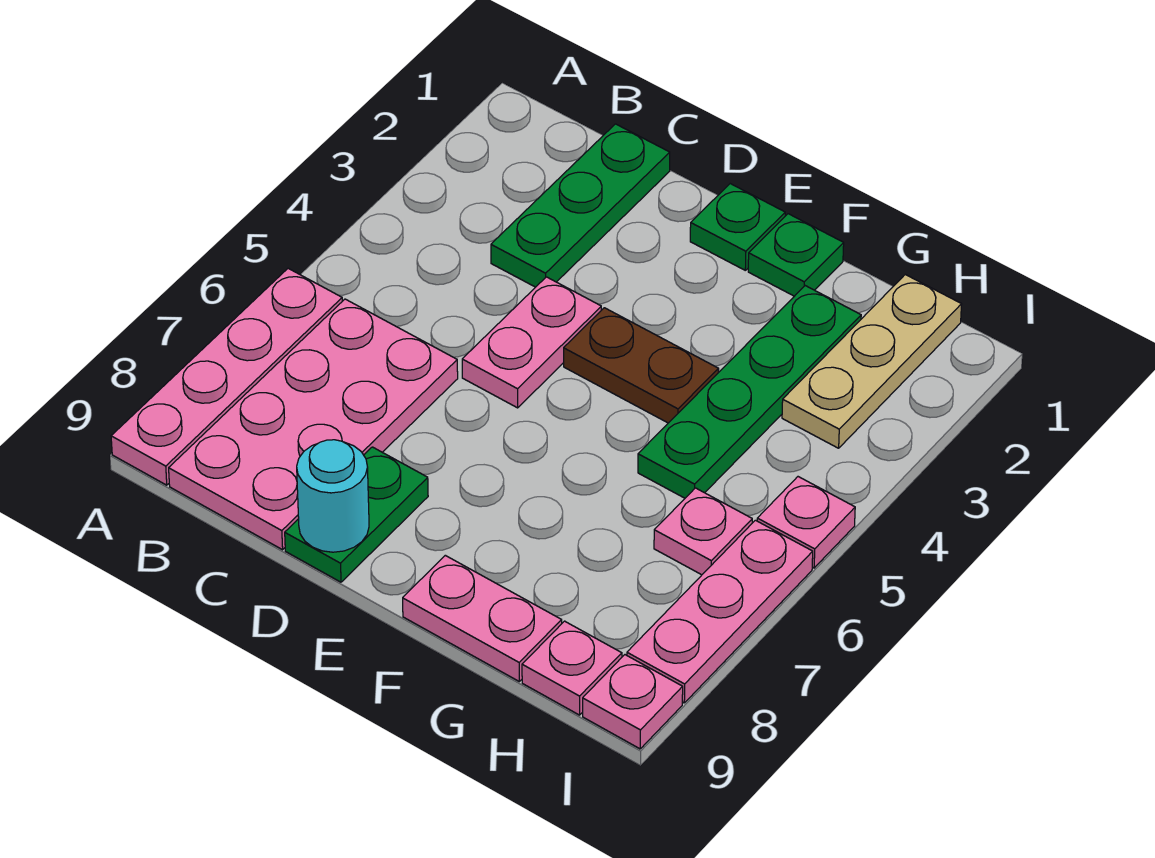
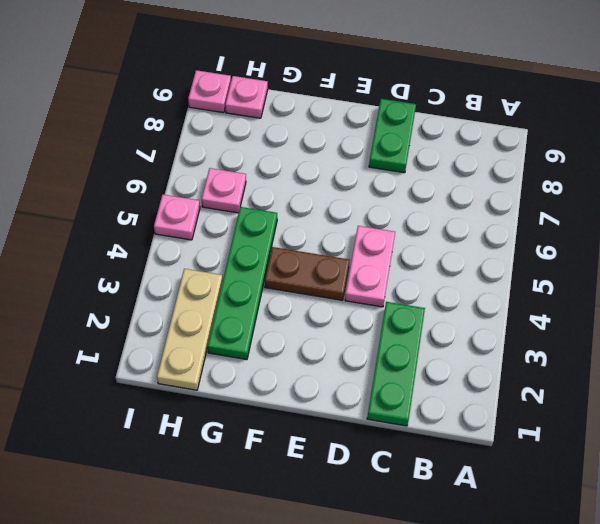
none -> pink 1x4 plate [111,268,342,485]
none -> pink 2x4 plate [169,299,458,550]
none -> green 1x1 plate [690,184,785,270]

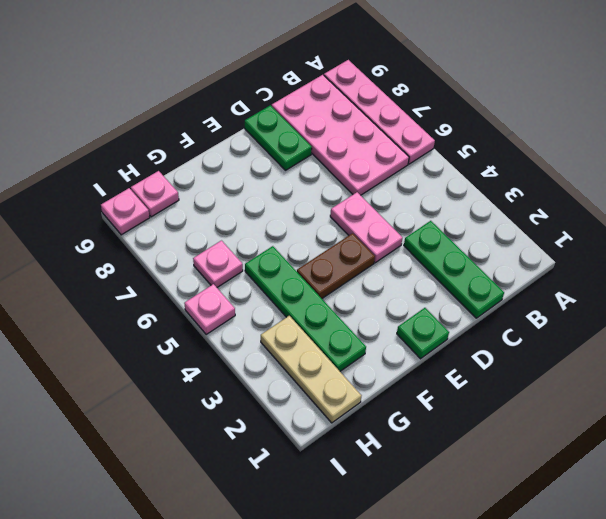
none -> green 1x1 plate [748,214,844,296]
none -> pink 1x2 plate [403,555,562,681]
none -> pink 1x3 plate [627,520,813,703]

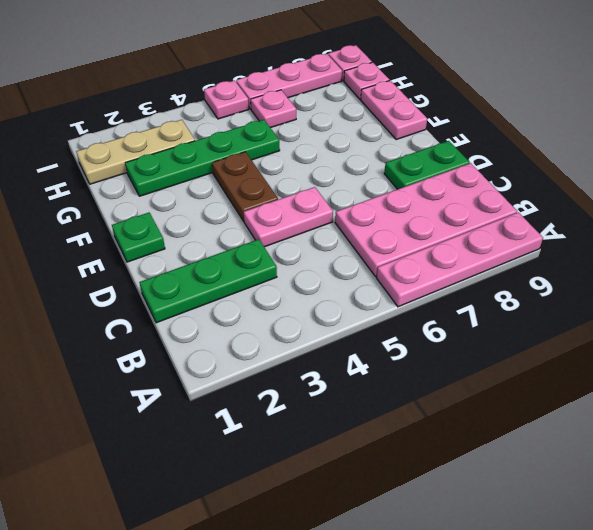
none -> green 1x1 plate [748,214,844,296]
none -> cyan 1x1 round brick [297,440,369,552]

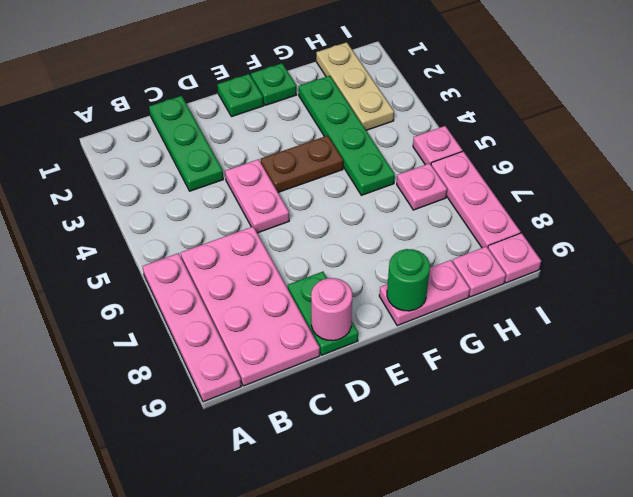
pink 1x1 round brick [311,278,352,341] -> cyan 1x1 round brick [297,440,369,552]
green 1x1 round brick [387,249,430,311] -> none

